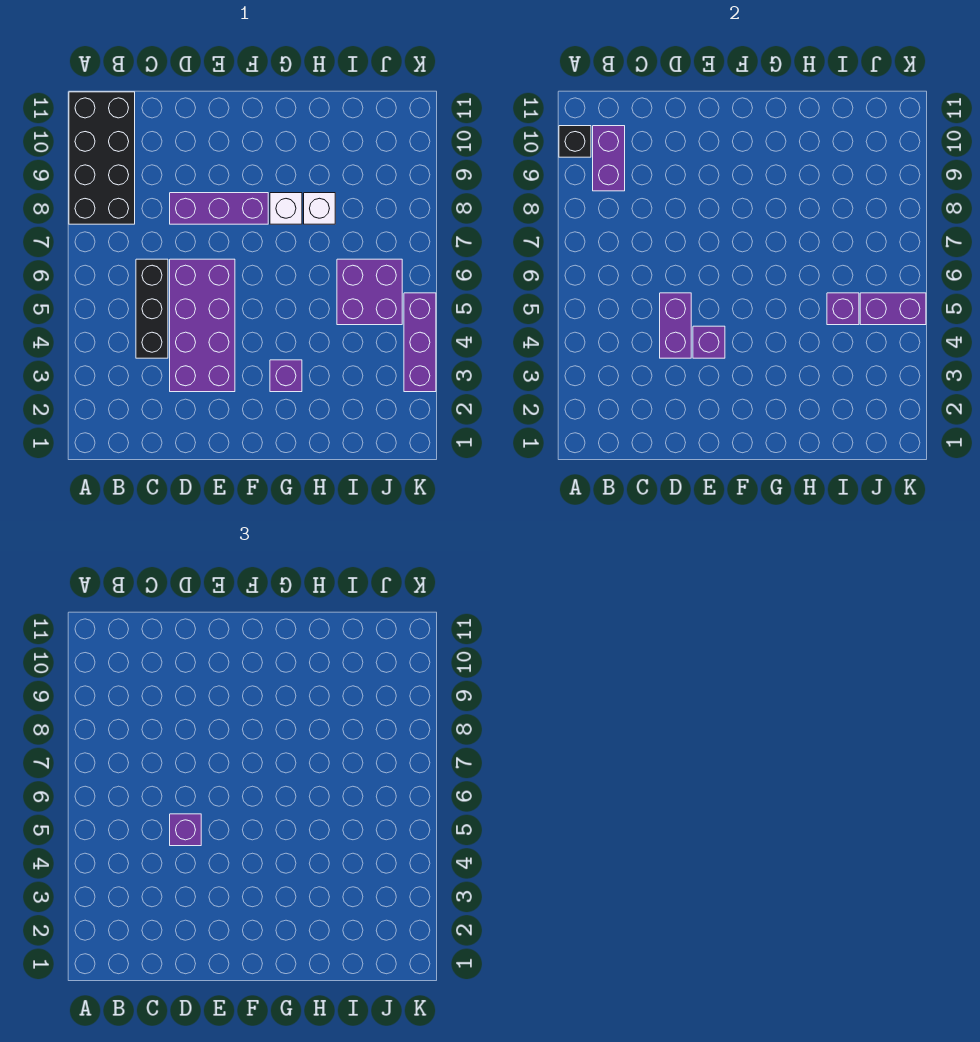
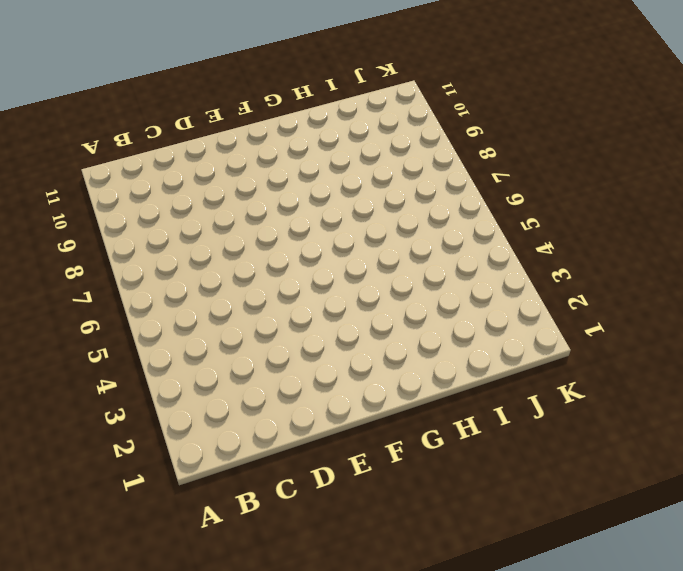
none -> black 2x4 brick [69,92,135,224]
none -> black 1x3 brick [136,259,168,358]
none -> purple 2x4 brick [170,259,235,392]

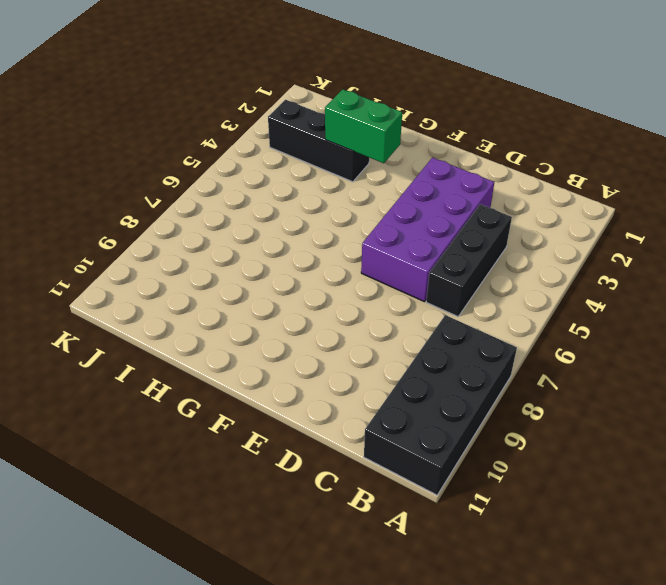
green 1x2 brick [325,89,402,163] -> none
black 1x3 brick [268,100,369,182] -> none
none -> purple 1x3 brick [170,193,268,224]
none -> purple 1x1 brick [270,360,302,392]
none -> white 1x1 brick [270,193,302,224]

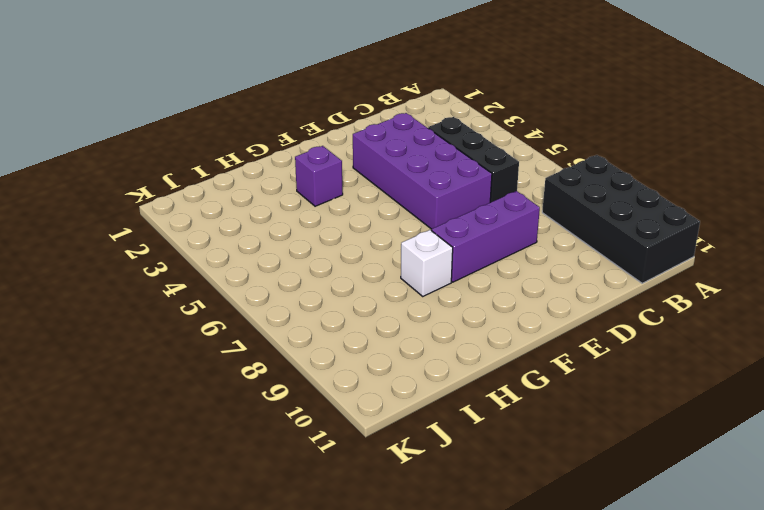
none -> white 1x1 brick [304,193,335,224]
none -> purple 2x2 brick [337,259,402,325]
none -> purple 1x3 brick [404,293,436,392]

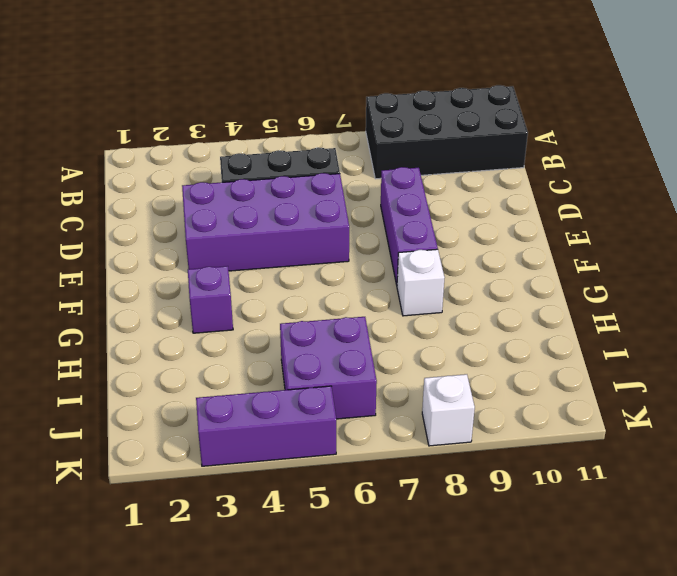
white 1x1 brick [422,374,475,446] -> white 1x1 brick moved to [304,193,335,224]
none -> black 1x1 brick [559,126,591,157]
none -> purple 1x2 brick [593,126,625,191]
none -> purple 1x2 brick [660,293,691,358]

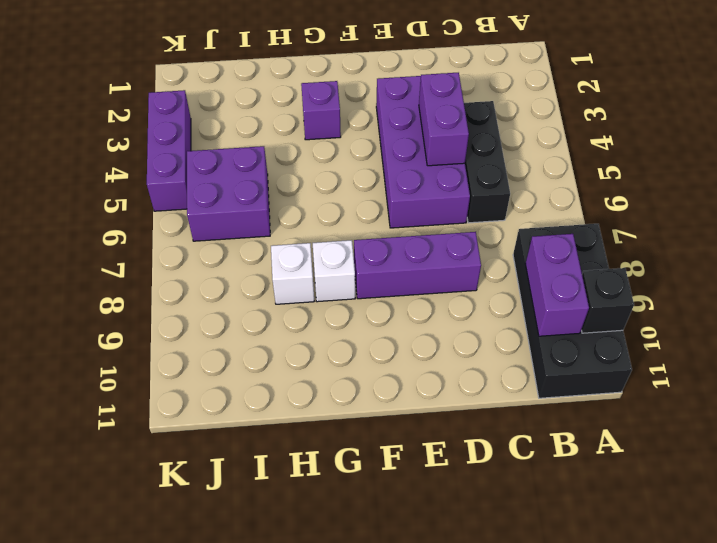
none -> purple 1x1 brick [693,326,725,358]
none -> purple 1x1 brick [827,293,859,325]
none -> purple 1x2 brick [860,293,926,325]

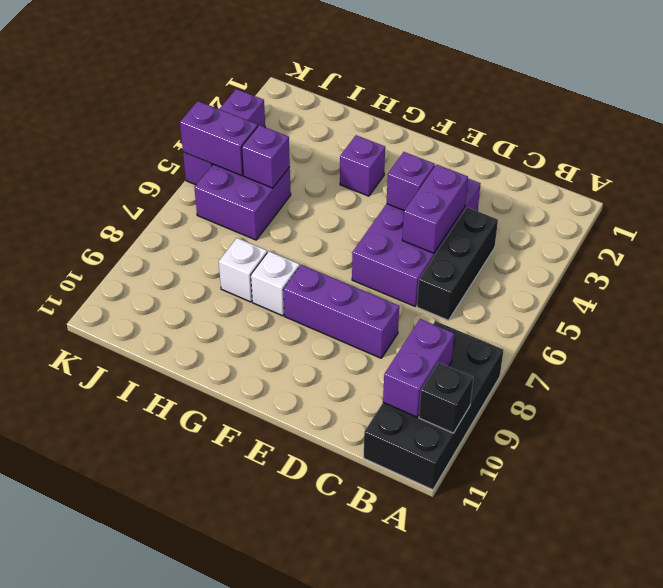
none -> purple 1x1 brick [170,814,201,846]

